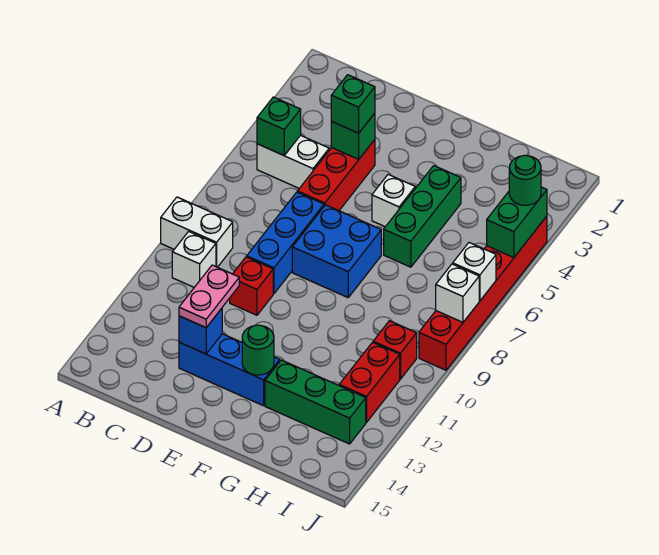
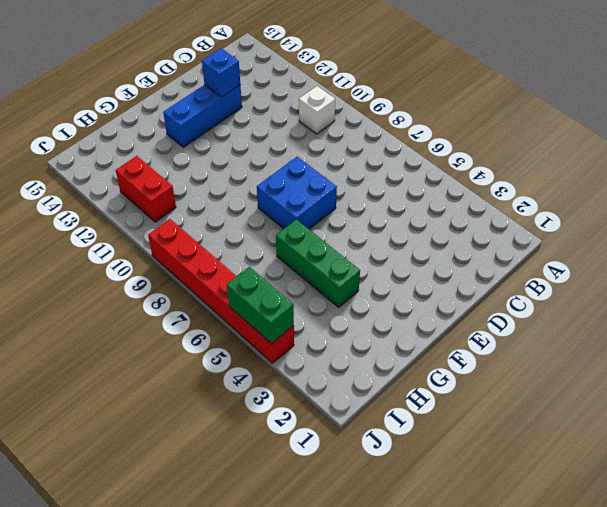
none -> white 1x2 brick [161,197,233,267]
none -> white 1x2 brick [257,135,329,188]
none -> red 1x3 brick [298,140,375,211]

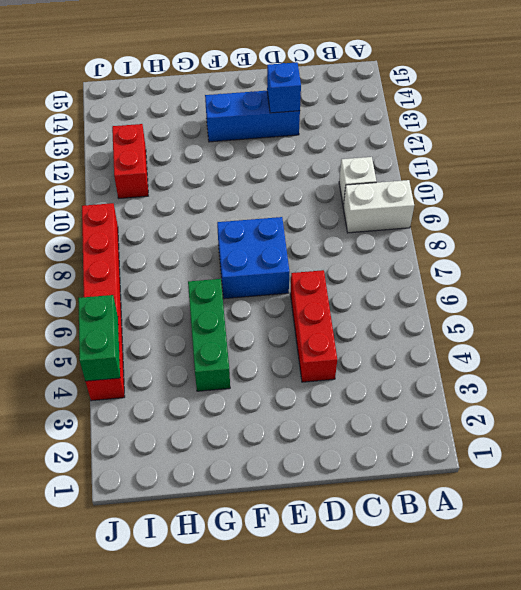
none -> white 1x2 brick [257,135,329,188]
none -> blue 1x3 brick [247,192,324,294]
none -> red 1x1 brick [230,257,273,315]

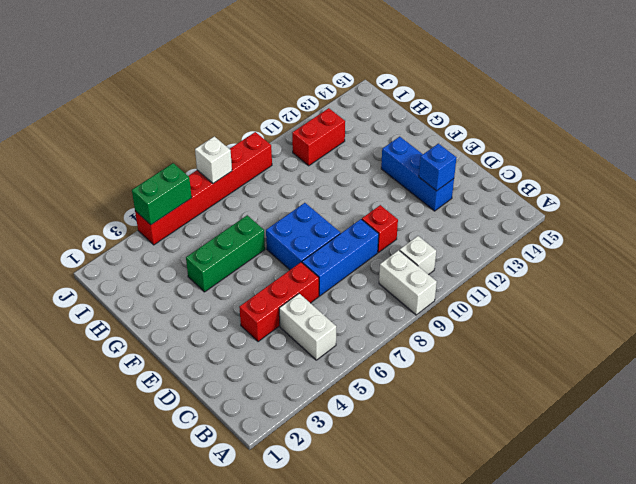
none -> white 1x1 brick [372,174,415,227]
none -> green 1x3 brick [265,360,366,444]
none -> red 1x1 brick [373,321,417,379]

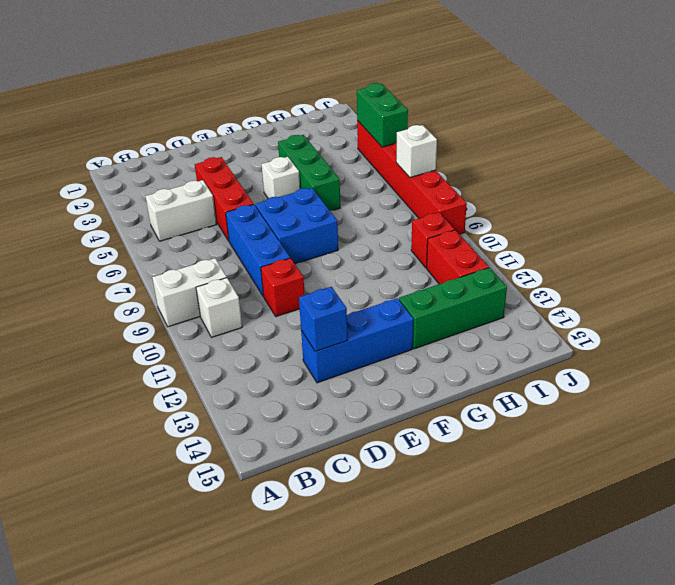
none -> green 1x1 brick [257,97,301,156]
none -> green 1x1 brick [331,113,375,159]
none -> green 1x1 round brick [242,325,274,375]

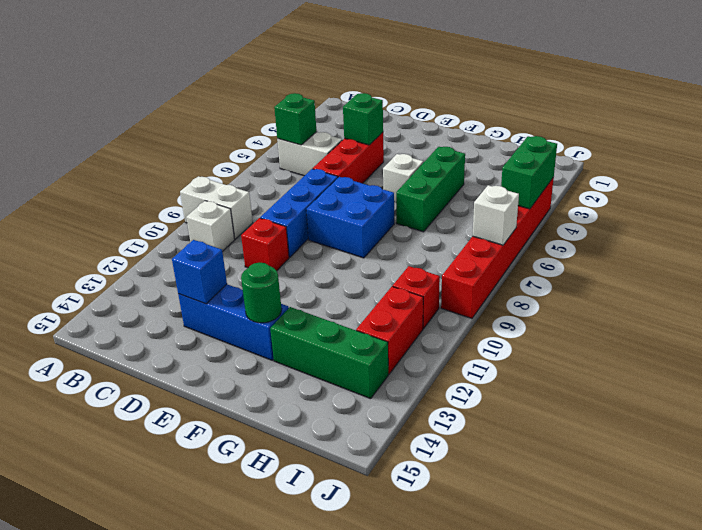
none -> white 1x1 brick [436,264,479,322]
none -> green 1x1 brick [331,75,375,133]
none -> pink 1x2 plate [179,265,239,328]

